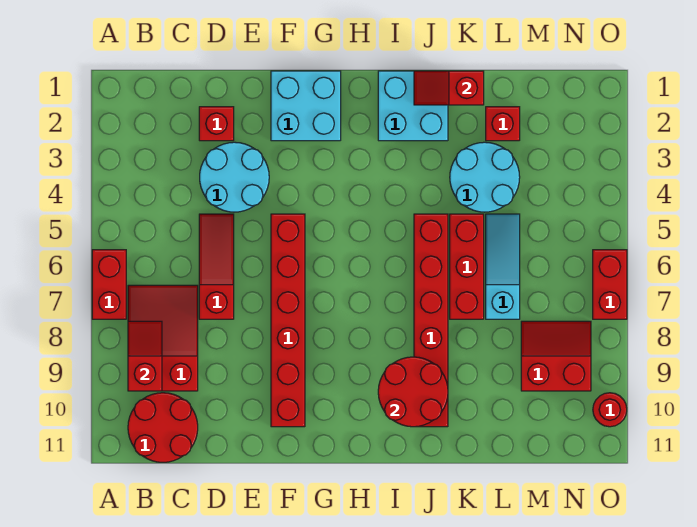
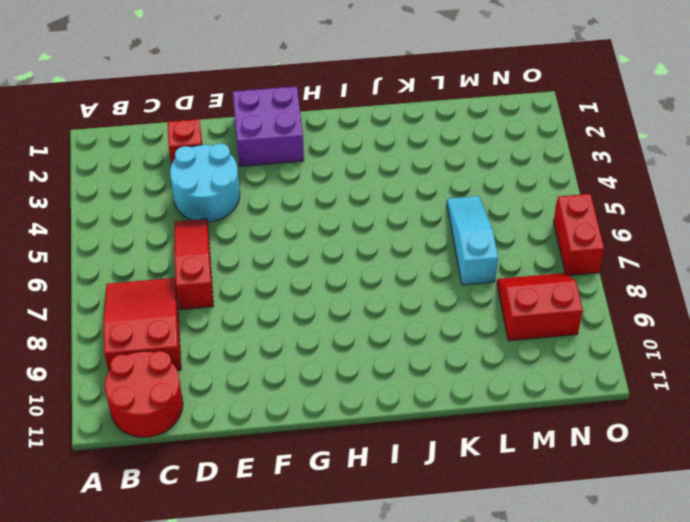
purple 2x2 brick [233,86,304,166] -> cyan 2x2 brick [271,71,341,141]
none -> red 1x2 brick [92,250,126,319]
none -> red 1x6 brick [271,214,305,427]
none -> cyan 2x2 brick [378,71,448,141]

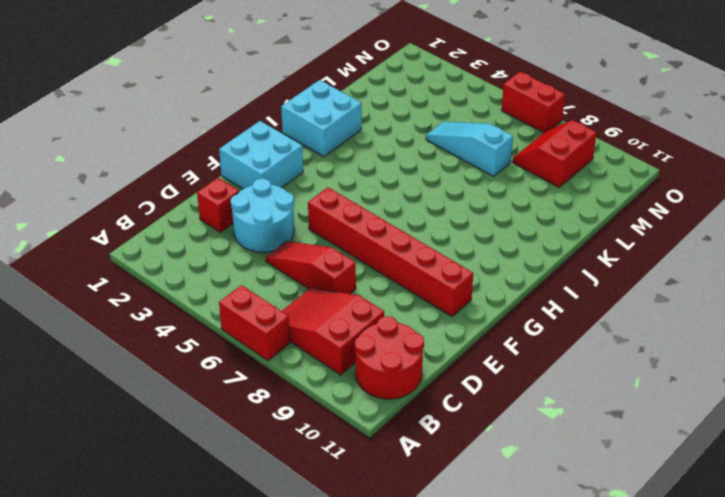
none -> red 1x6 brick [414,214,448,427]
none -> cyan 2x2 round brick [450,142,520,212]
none -> red 1x3 brick [450,214,484,319]

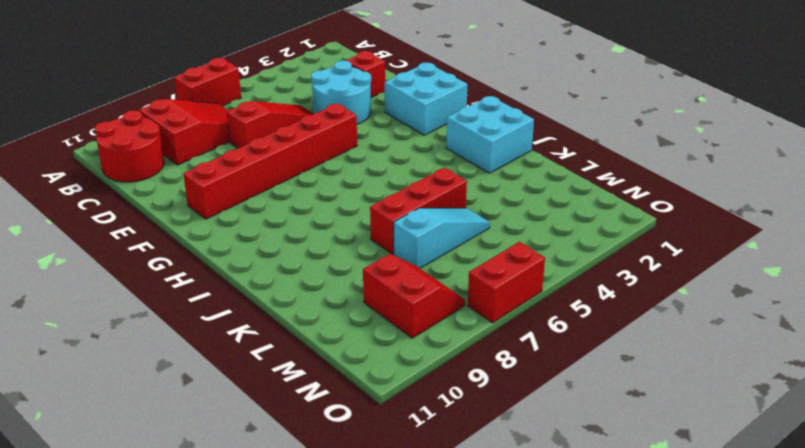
none -> red 1x6 brick [414,214,448,427]
none -> cyan 2x2 round brick [450,142,520,212]
none -> red 1x1 brick [486,107,520,141]

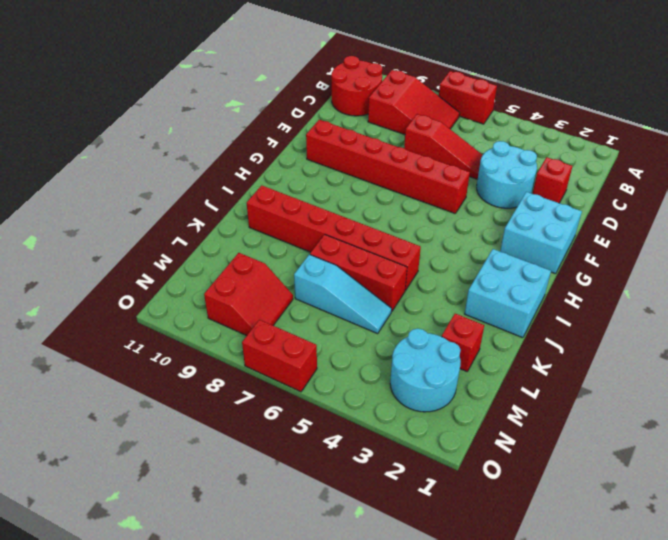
cyan 2x2 round brick [390,329,461,412] -> cyan 2x2 round brick moved to [450,142,520,212]
none -> red 1x1 round brick [593,393,627,427]
none -> red 1x2 slope [128,321,162,391]
none -> red 2x2 round brick [378,357,448,427]

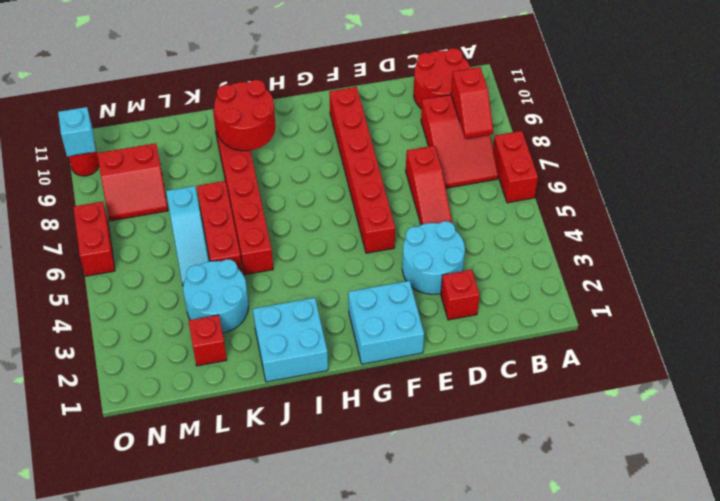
cyan 1x1 brick [58,107,96,156] -> none
none -> red 1x2 slope [414,71,484,105]

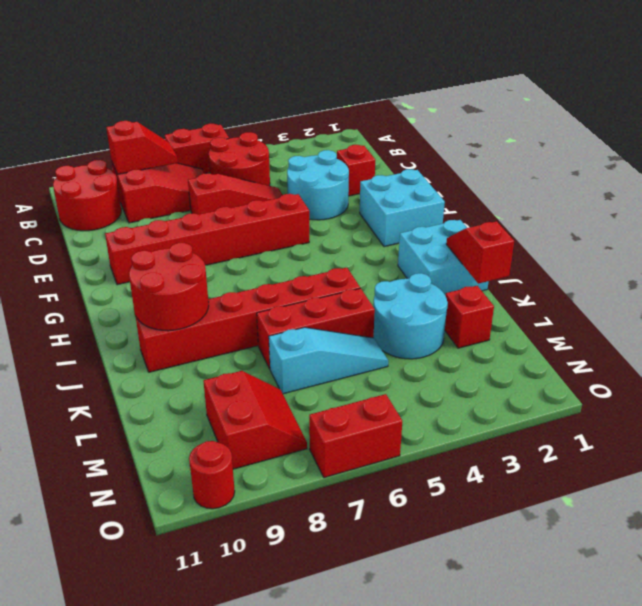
red 2x2 round brick [209,132,270,186] -> none

